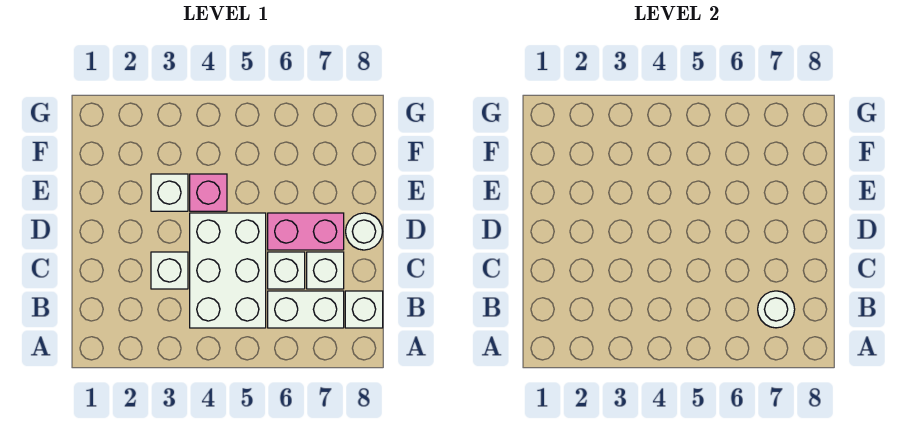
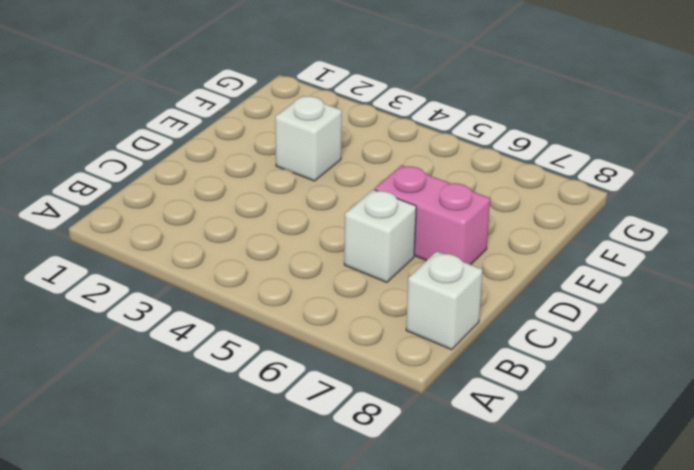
none -> white 2x3 brick [190,213,266,328]
none -> white 1x2 brick [268,291,344,328]

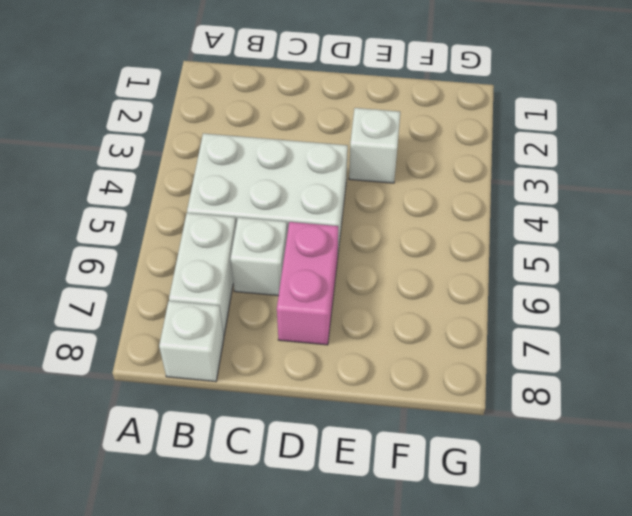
none -> white 1x1 brick [151,252,188,289]
none -> white 1x1 brick [307,252,344,289]

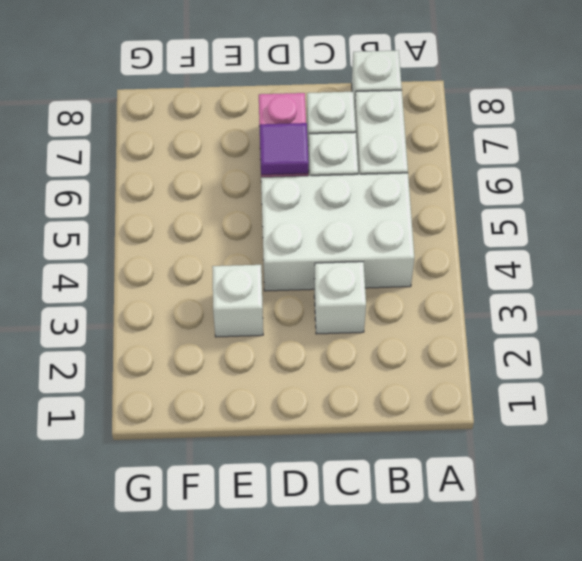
purple 1x1 tile [260,123,309,175] -> none
none -> white 1x1 round brick [346,213,383,250]
none -> pink 1x1 brick [190,174,227,211]

